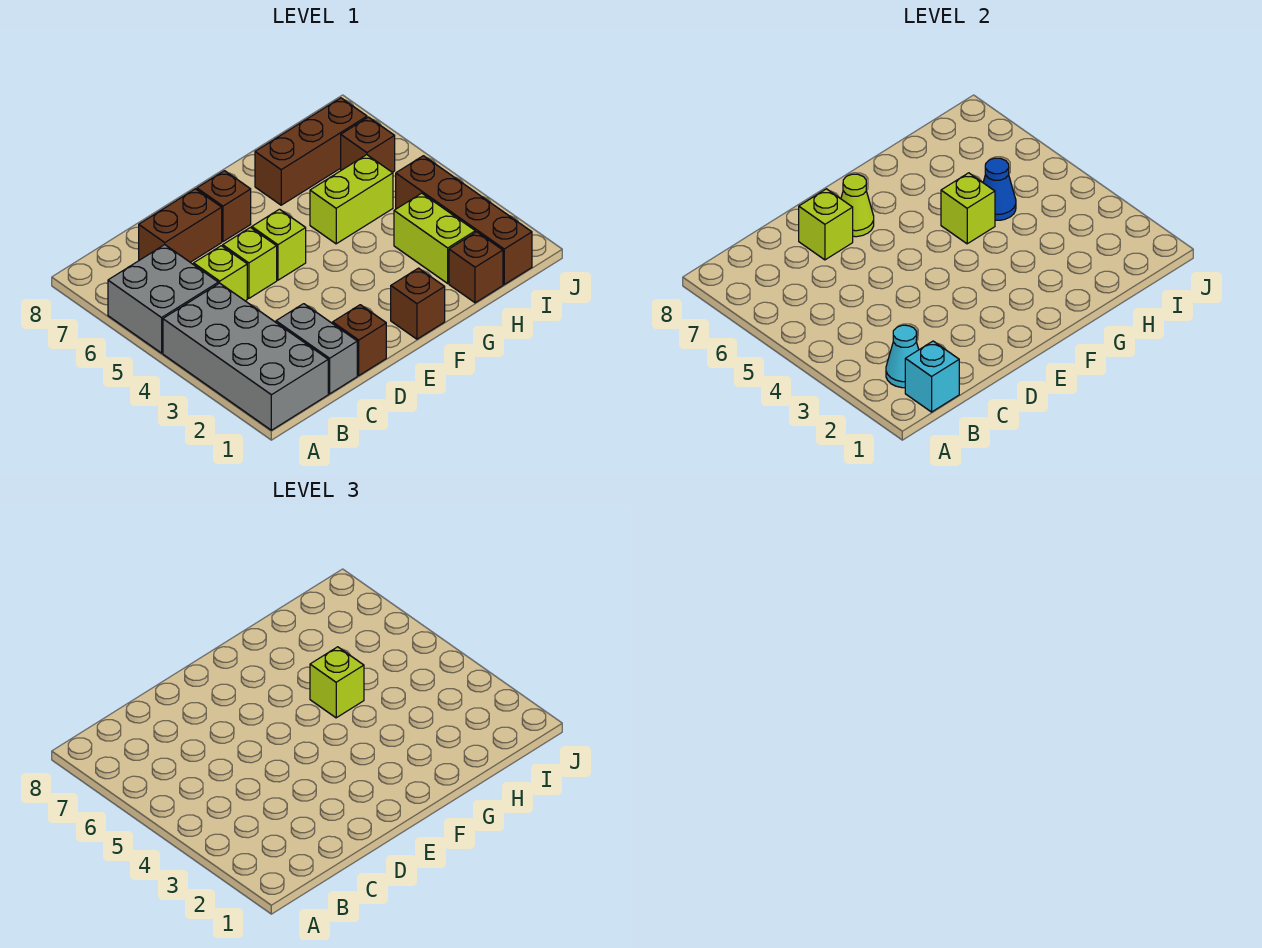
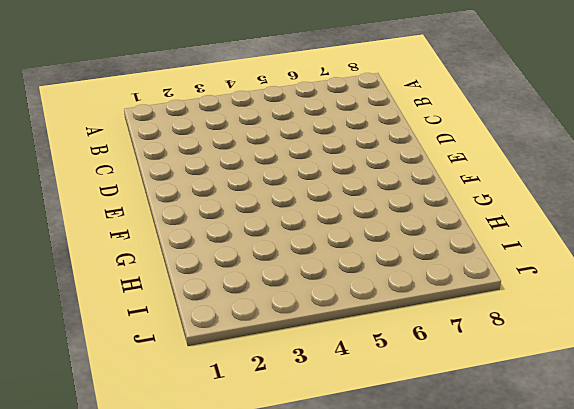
none -> grey 2x4 brick [163,283,328,430]
none -> grey 2x2 brick [108,245,218,353]
none -> grey 1x2 brick [276,304,357,394]

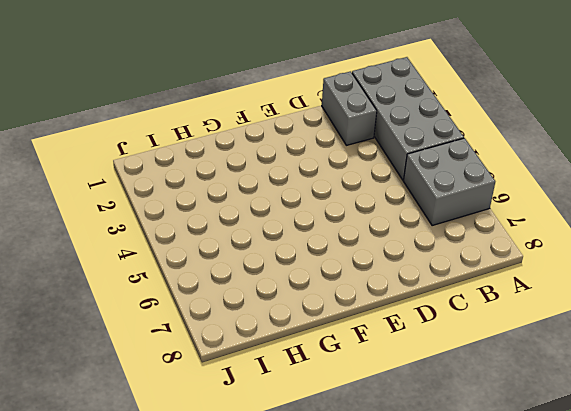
none -> lime 1x1 brick [194,246,247,301]
none -> brown 1x2 brick [139,189,222,262]
none -> brown 1x1 brick [333,305,386,375]

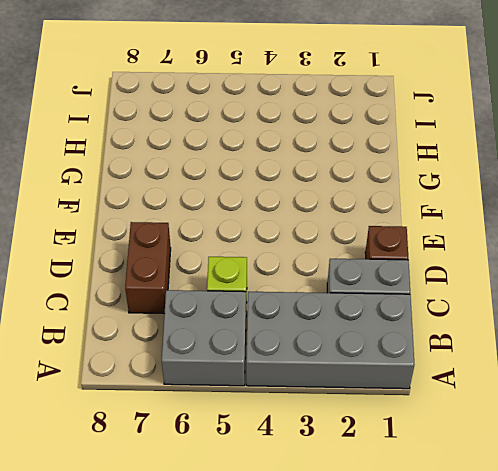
none -> lime 1x1 brick [223,228,277,298]
none -> lime 1x1 brick [252,209,306,280]
none -> brown 1x1 brick [197,171,251,242]

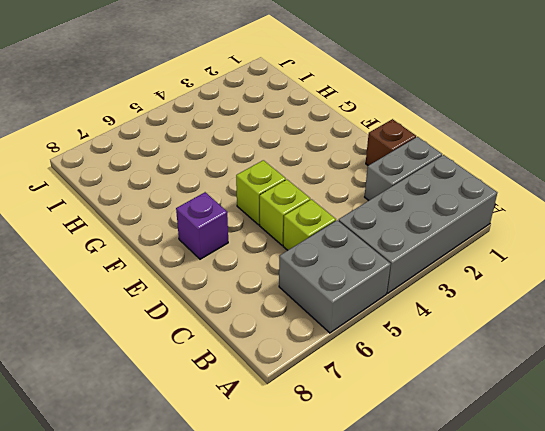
purple 1x1 brick [176,192,228,259] -> brown 1x1 brick [197,171,251,242]
none -> brown 1x2 brick [139,189,222,262]
none -> brown 1x1 brick [391,268,445,339]
none -> lime 1x2 brick [310,155,393,244]

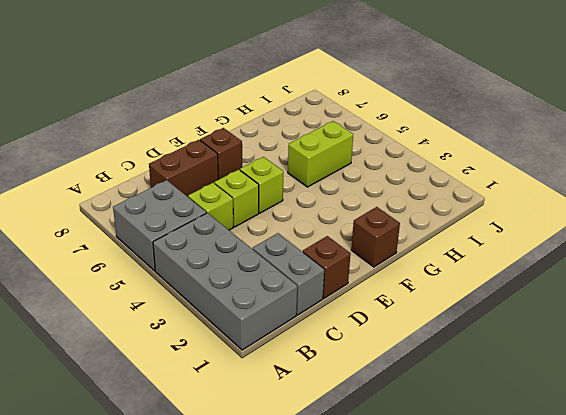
none -> brown 1x3 brick [255,98,367,205]
none -> brown 1x1 brick [449,232,503,303]
none -> lime 1x2 brick [394,193,475,283]

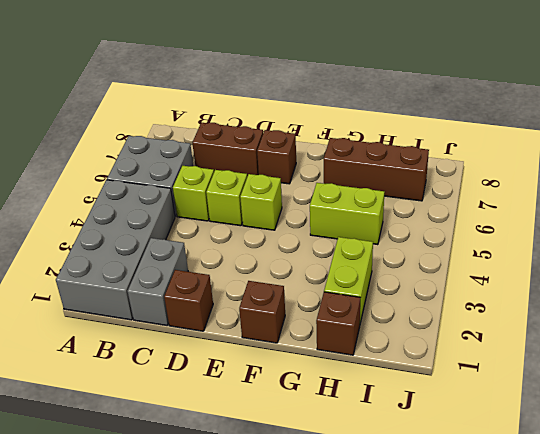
none -> brown 1x4 brick [396,156,532,284]
none -> brown 1x1 brick [341,117,395,172]
none -> cyan 1x1 brick [905,341,959,412]

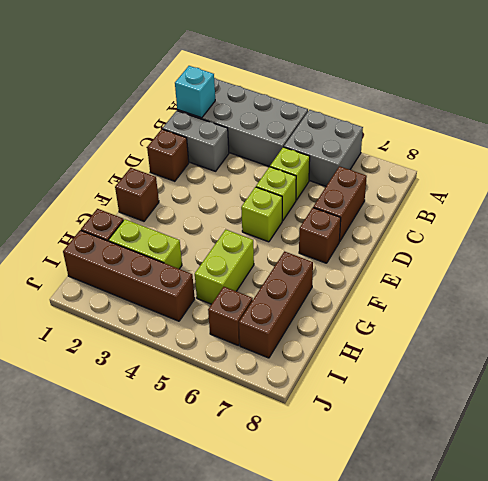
none -> cyan 1x1 cone [886,325,919,388]
none -> lime 1x1 brick [799,189,853,260]
none -> lime 1x1 cone [841,174,874,237]

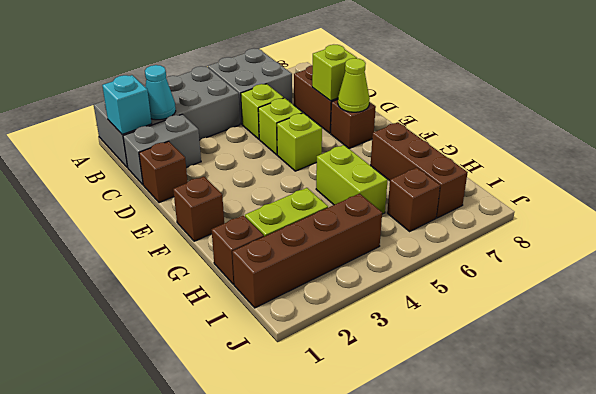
none -> lime 1x1 brick [941,173,995,244]
none -> blue 1x1 cone [983,158,1016,220]
none -> lime 1x1 brick [310,647,364,718]

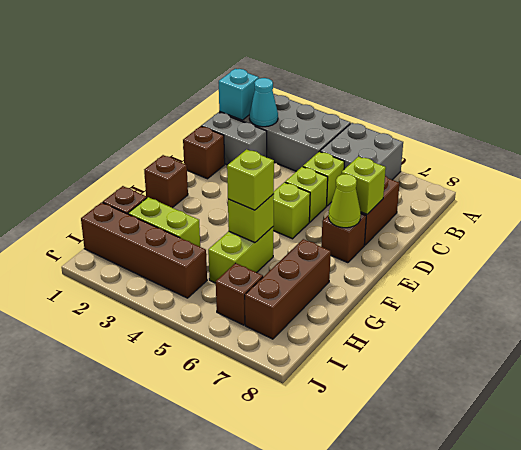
none -> blue 1x1 cone [983,158,1016,220]

